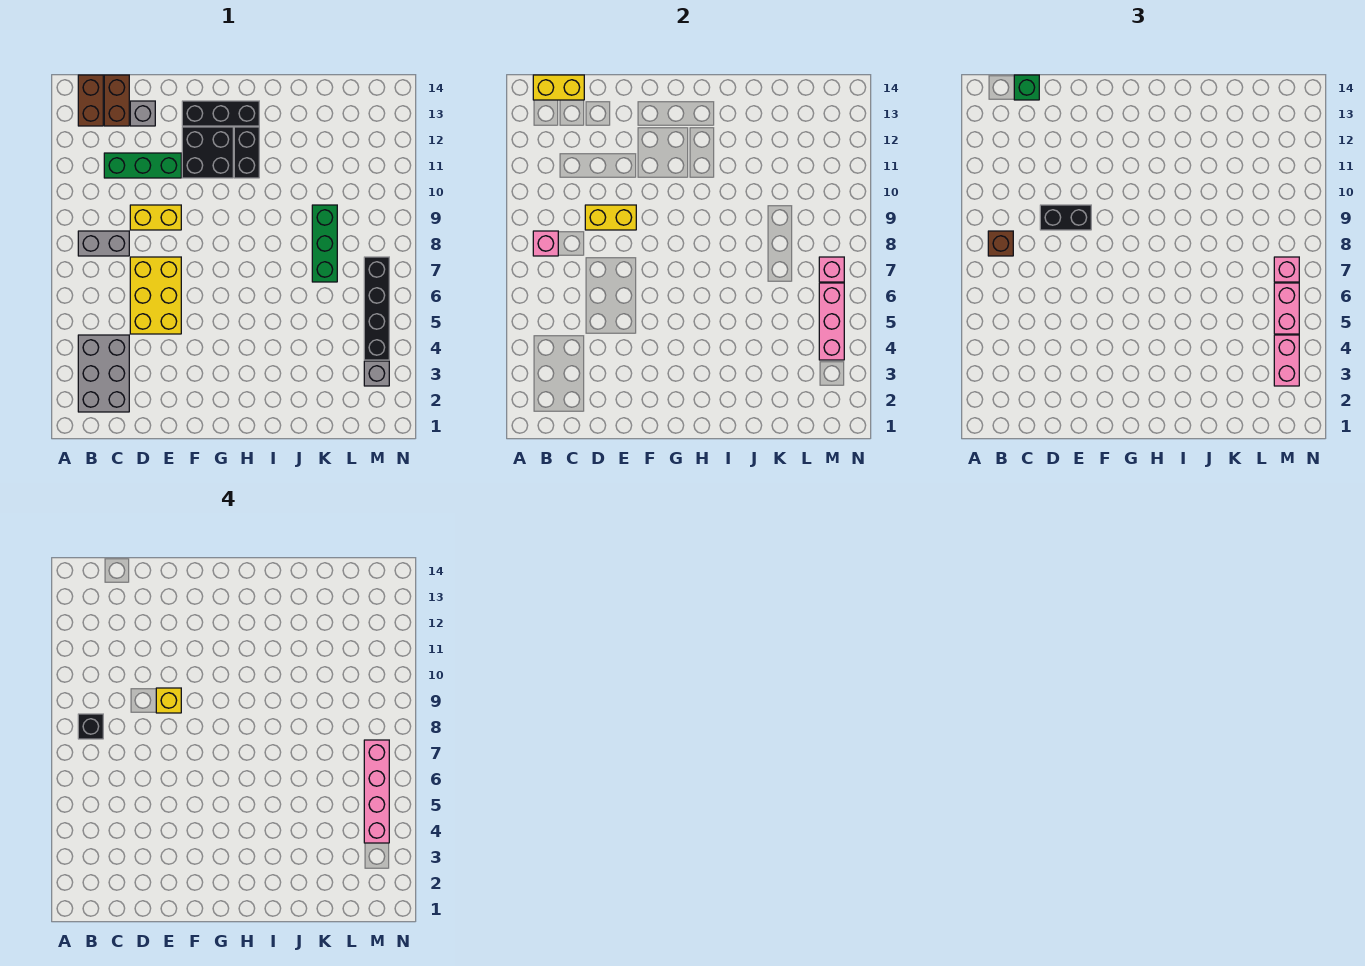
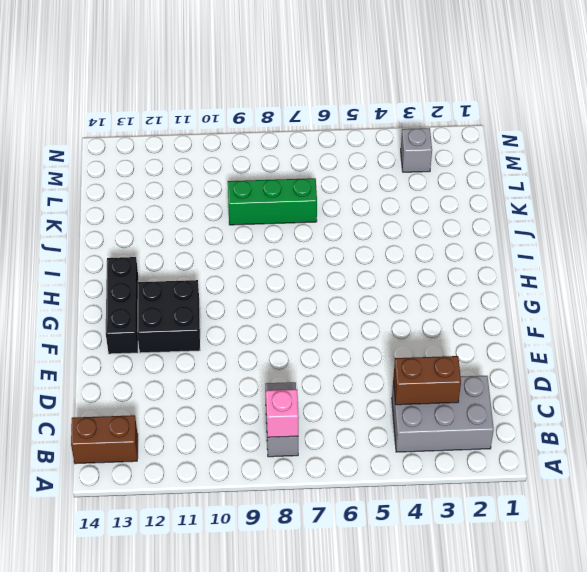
brown 1x2 brick [393,356,461,405] -> brown 1x2 brick moved to [104,75,129,126]
none -> green 1x3 brick [104,153,181,178]
none -> yellow 2x3 brick [130,257,181,334]
none -> yellow 1x2 brick [130,205,181,230]

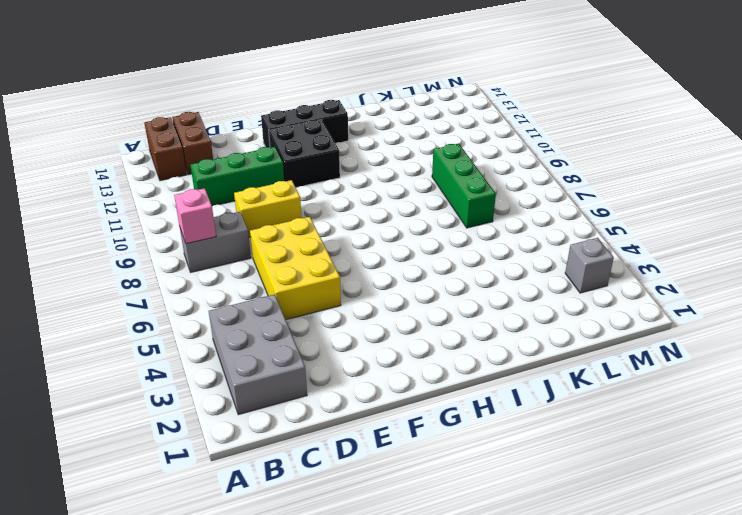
none -> grey 1x1 brick [130,101,155,126]
none -> black 1x2 brick [234,127,259,178]
none -> black 1x4 brick [364,257,389,360]

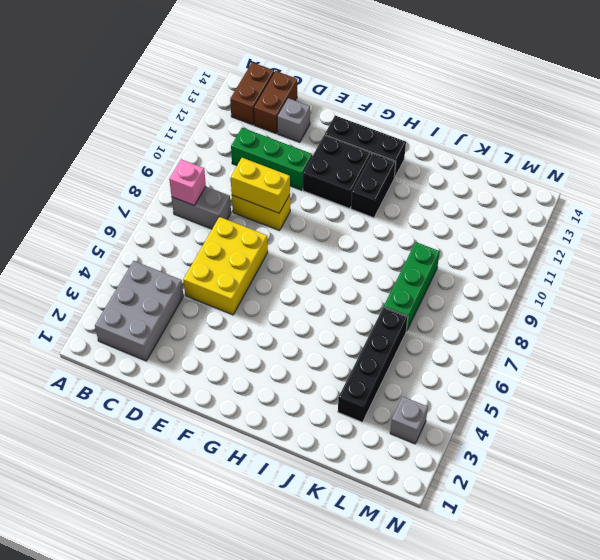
black 1x4 brick [338,307,408,422] -> black 1x4 brick moved to [364,257,389,360]
none -> yellow 1x2 brick [533,75,584,100]
none -> pink 1x3 brick [819,283,844,360]
none -> pink 1x1 brick [819,257,844,282]

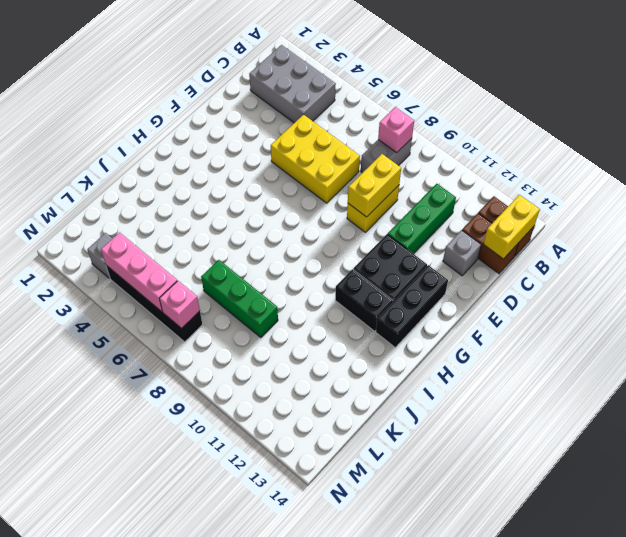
none -> brown 1x1 brick [988,231,1013,256]
none -> green 1x1 brick [1014,75,1039,100]
none -> black 1x2 brick [1040,205,1091,230]

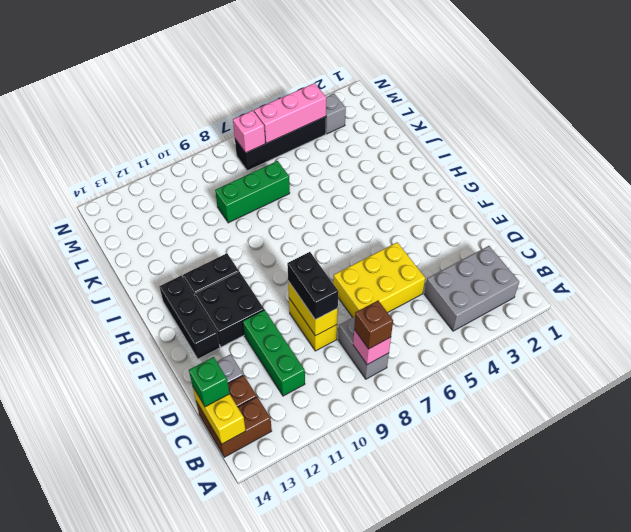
none -> pink 1x2 brick [1274,335,1299,386]
none -> pink 1x2 brick [1274,283,1299,334]
none -> pink 1x1 brick [1274,257,1299,282]

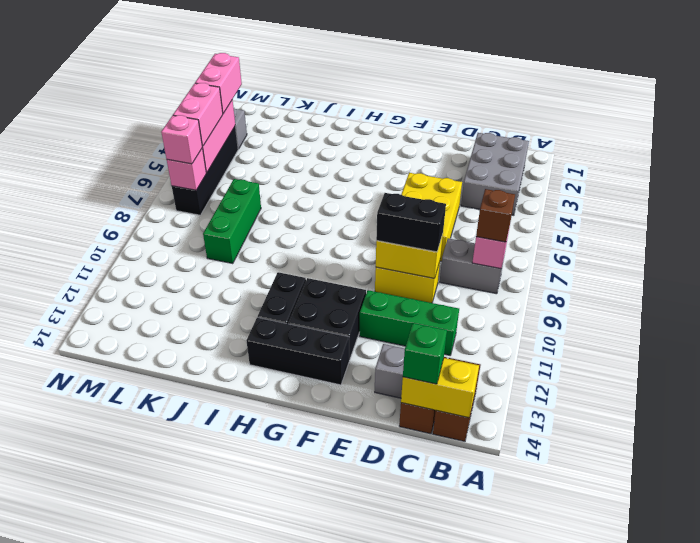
none -> black 1x1 brick [78,714,103,739]
none -> yellow 1x1 brick [156,688,181,713]
none -> pink 1x4 brick [364,740,389,843]

